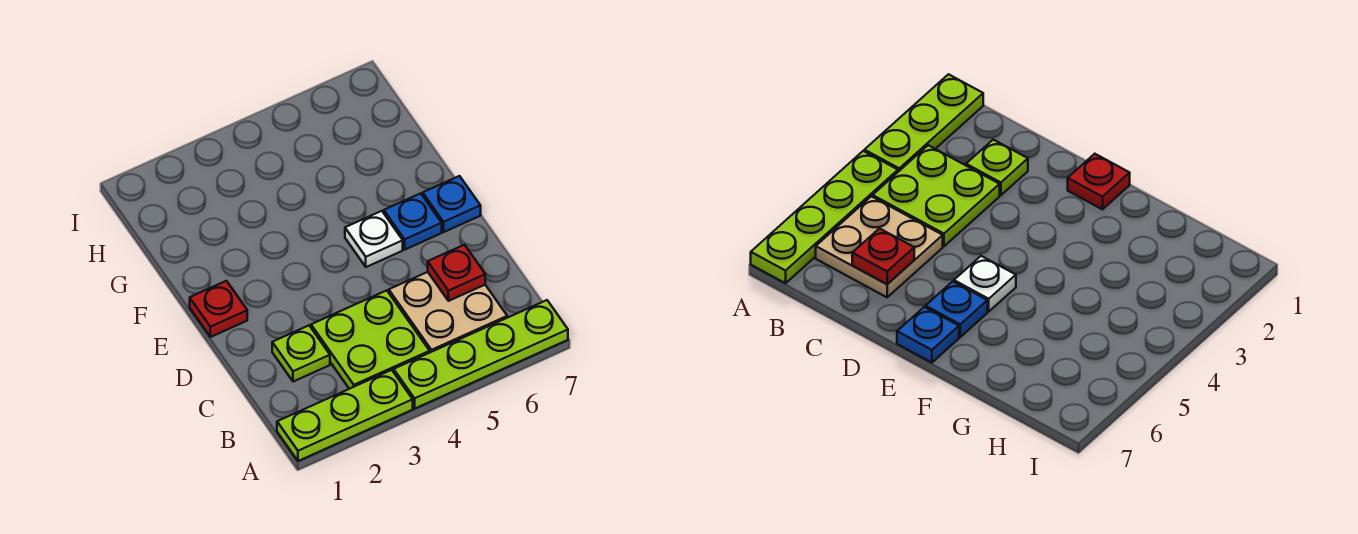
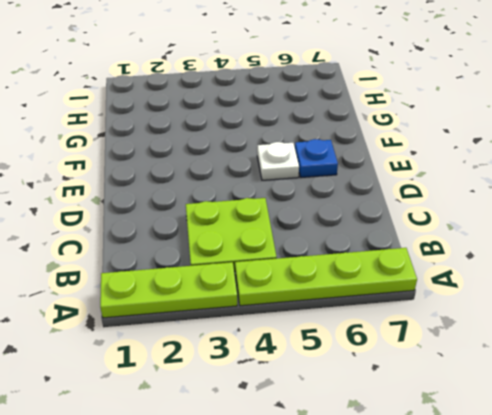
none -> tan 2x2 plate [389,272,507,352]
none -> lime 1x1 plate [272,326,330,382]

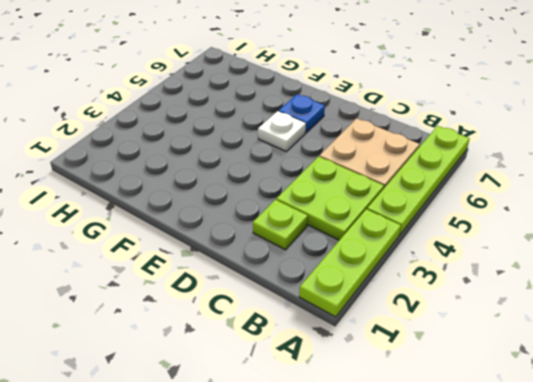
none -> red 1x1 plate [190,281,247,337]
none -> blue 1x1 plate [423,176,481,232]

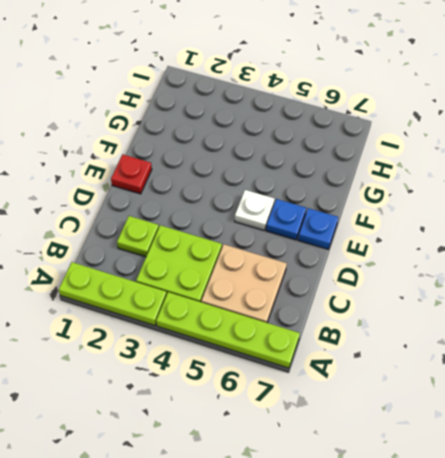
none -> red 1x1 plate [428,245,485,301]

